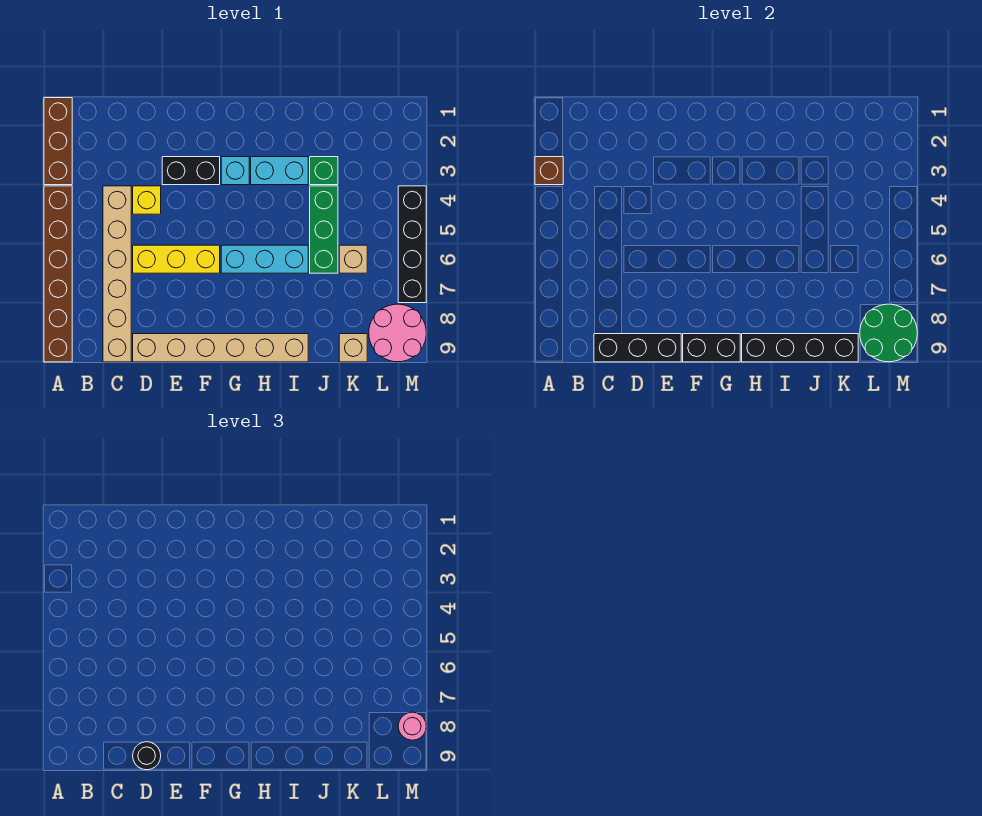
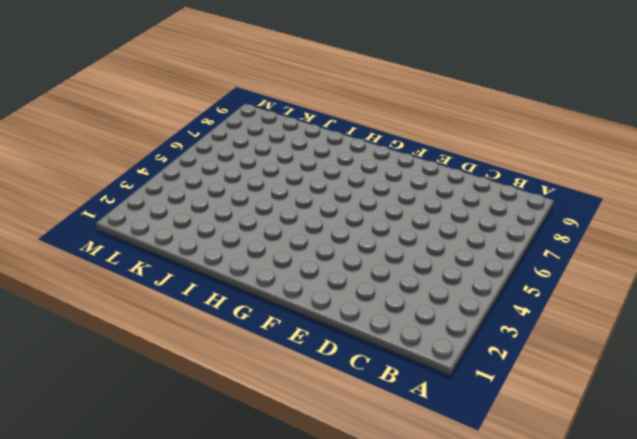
none -> brown 1x3 brick [44,98,72,185]
none -> brown 1x6 brick [44,186,72,362]
none -> tan 1x6 brick [103,186,131,362]

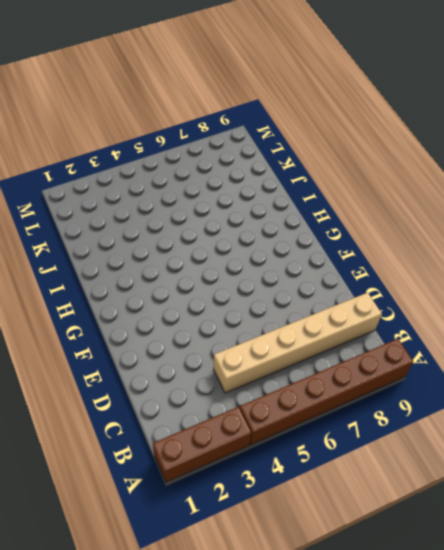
none -> yellow 1x1 brick [133,186,161,214]
none -> yellow 1x3 brick [133,245,220,273]
none -> tan 1x6 brick [133,334,308,362]

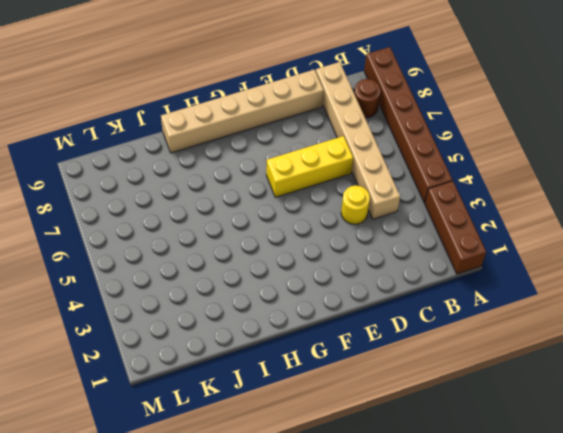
brown 1x1 round brick [354,79,381,118] -> none
yellow 1x1 round brick [341,185,370,224] -> yellow 1x1 brick [133,186,161,214]
none -> black 1x2 brick [162,157,220,185]
none -> cyan 1x1 brick [221,157,249,185]
none -> cyan 1x3 brick [221,245,308,273]

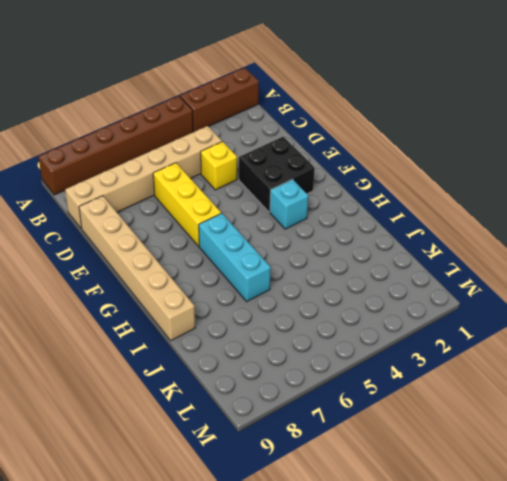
black 2x2 brick [239,137,315,212] -> black 1x2 brick [162,157,220,185]
none -> cyan 1x2 brick [251,157,308,185]
none -> green 1x1 brick [310,157,338,185]
none -> green 1x3 brick [310,186,338,273]

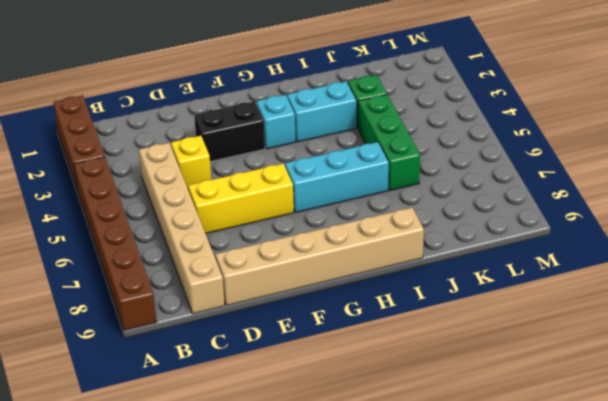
none -> tan 1x1 brick [339,245,367,273]
none -> tan 1x1 brick [339,334,367,362]
none -> pink 2x2 round brick [369,304,426,362]

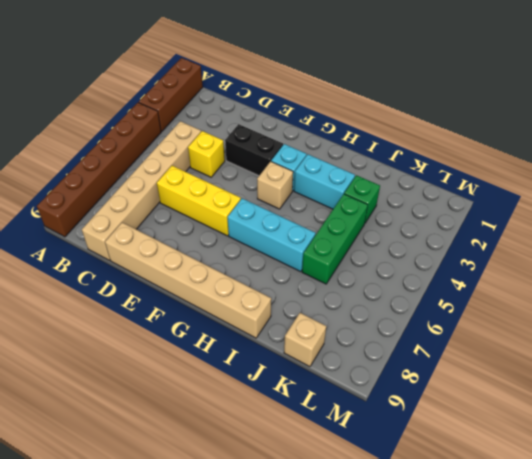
tan 1x1 brick [257,161,293,209] -> tan 1x1 brick moved to [339,245,367,273]
none -> pink 2x2 round brick [369,304,426,362]
none -> black 1x4 brick [398,186,426,303]
none -> brown 1x1 brick [535,157,563,185]

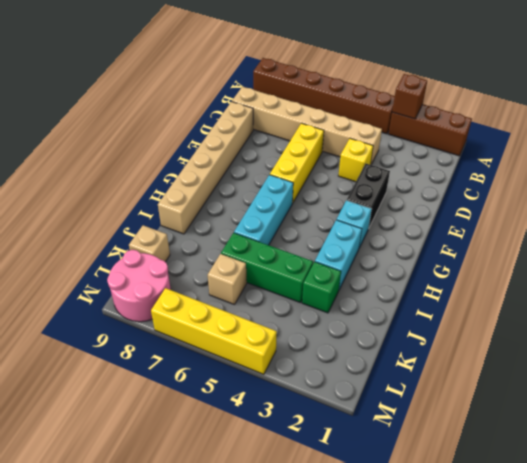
yellow 1x4 brick [151,288,277,374] -> black 1x4 brick [398,186,426,303]
none -> black 1x3 brick [594,334,681,362]
none -> black 1x2 brick [683,334,740,362]
none -> black 1x4 brick [742,334,858,362]

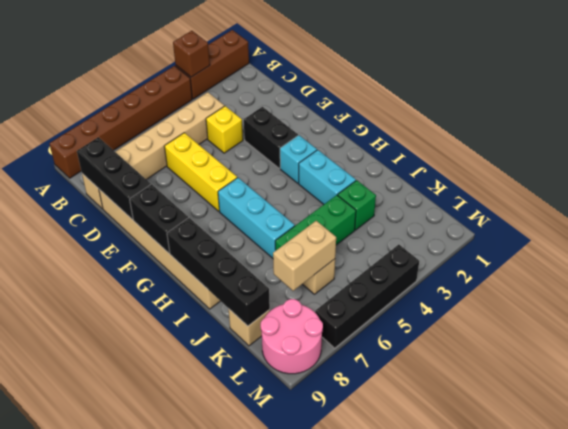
tan 1x2 brick [273,221,336,291] -> none
none -> green 2x2 round brick [860,304,917,362]
none -> black 1x1 round brick [133,742,161,770]
none -> pink 1x1 round brick [398,712,426,740]

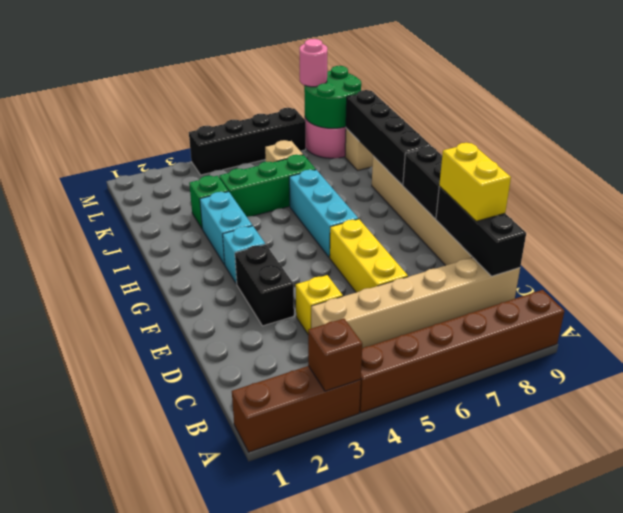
yellow 1x2 brick [439,143,511,221] -> black 1x1 round brick [133,742,161,770]

